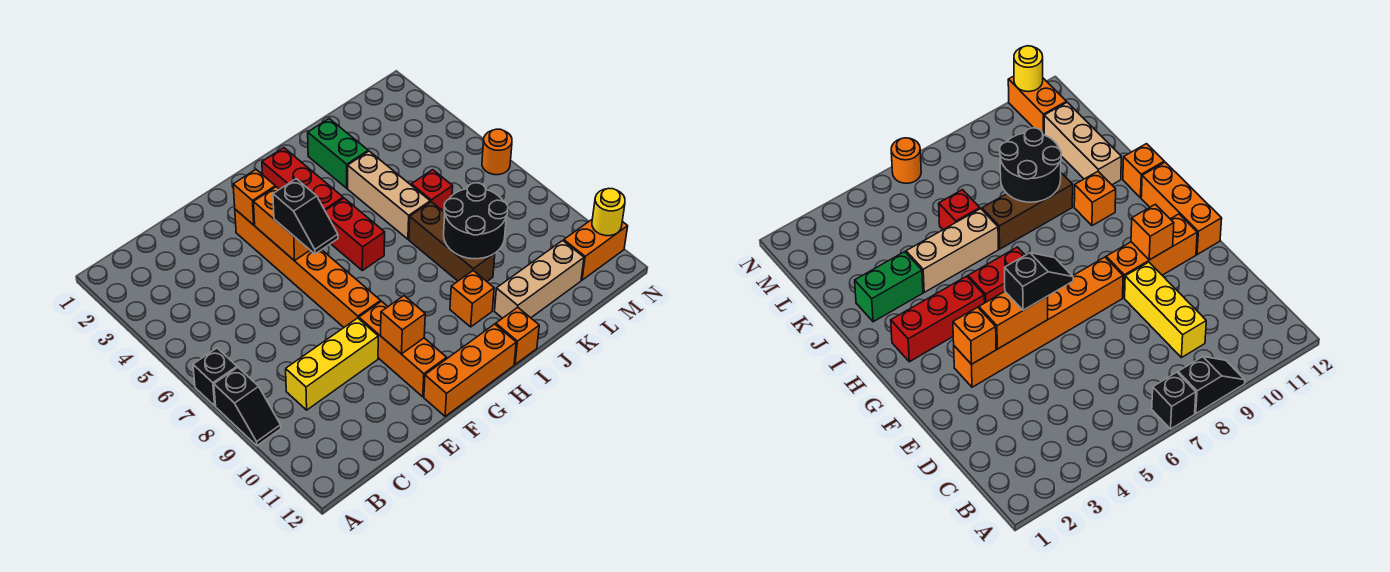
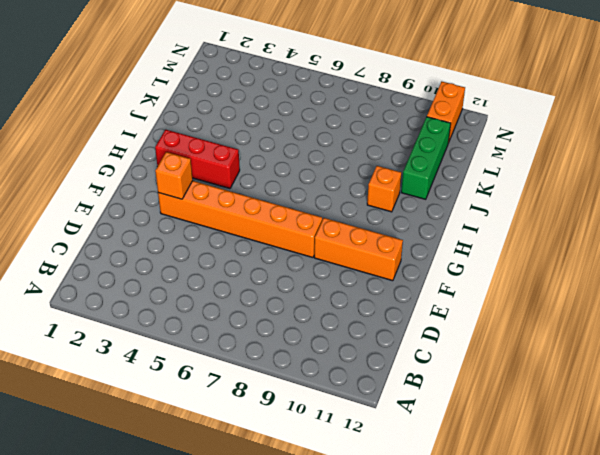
green 1x3 brick [401,117,451,199] -> tan 1x3 brick [495,241,584,318]
none -> black 1x1 brick [193,348,237,406]
none -> black 1x2 slope [214,368,281,446]
none -> yellow 1x3 brick [286,318,378,410]

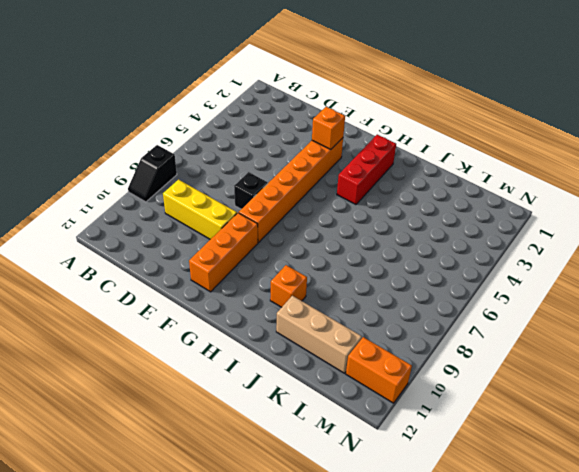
black 1x1 brick [234,172,268,209] -> black 1x1 brick moved to [193,348,237,406]
none -> orange 1x3 brick [424,324,516,416]
none -> red 1x2 brick [325,198,385,271]
none -> orange 1x1 brick [496,307,539,364]

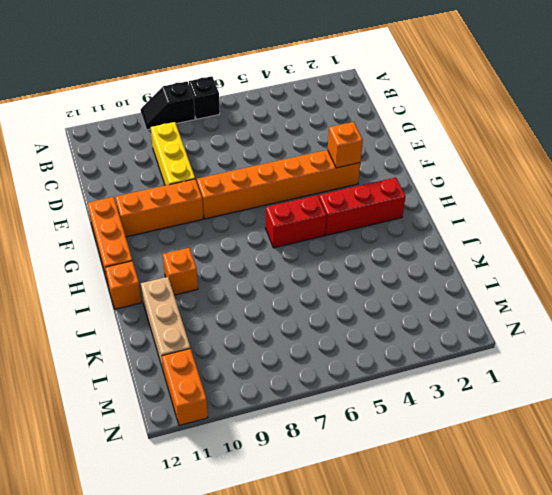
none -> green 1x2 brick [308,119,368,188]
none -> tan 1x3 brick [348,151,430,239]
none -> brown 1x3 brick [409,202,495,281]

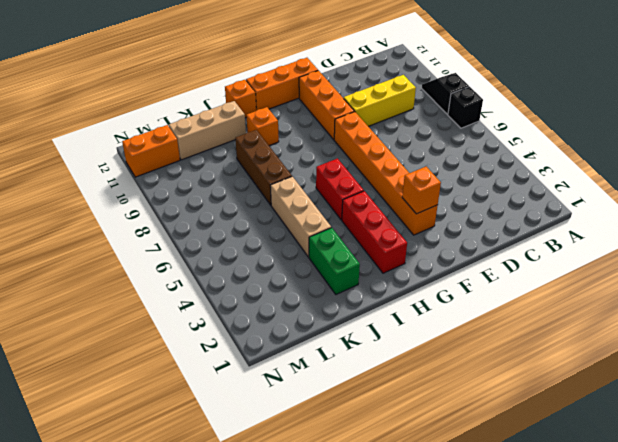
none -> red 1x1 brick [411,170,453,212]
none -> orange 1x1 round brick [482,129,512,175]
none -> orange 1x2 brick [254,187,310,261]

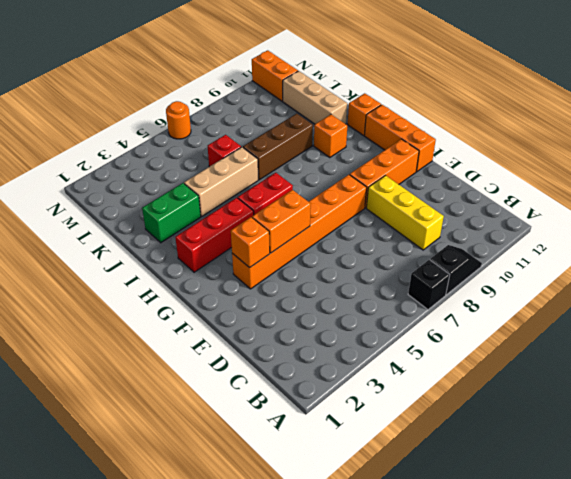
none -> orange 1x1 brick [381,296,425,354]
none -> black 2x2 round brick [444,183,508,259]
none -> yellow 1x1 round brick [592,188,625,236]

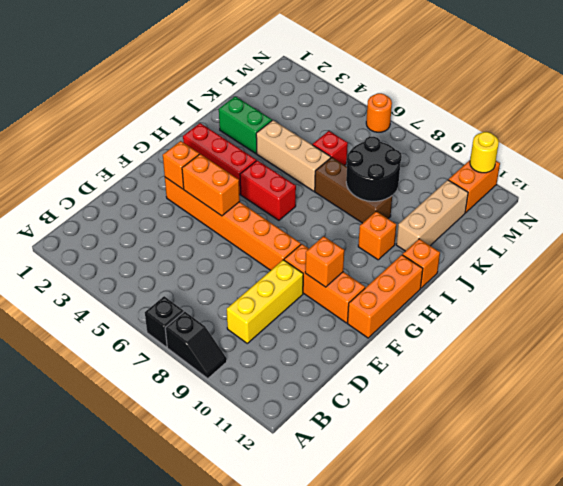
none -> black 1x2 slope [273,179,338,254]

